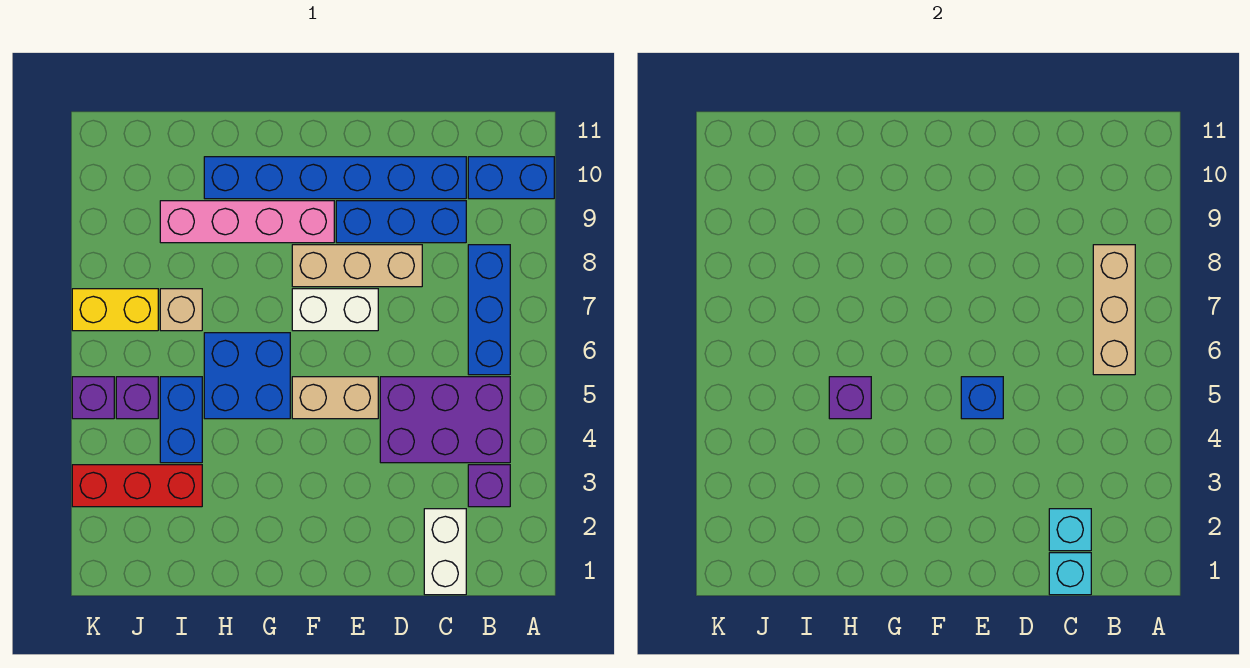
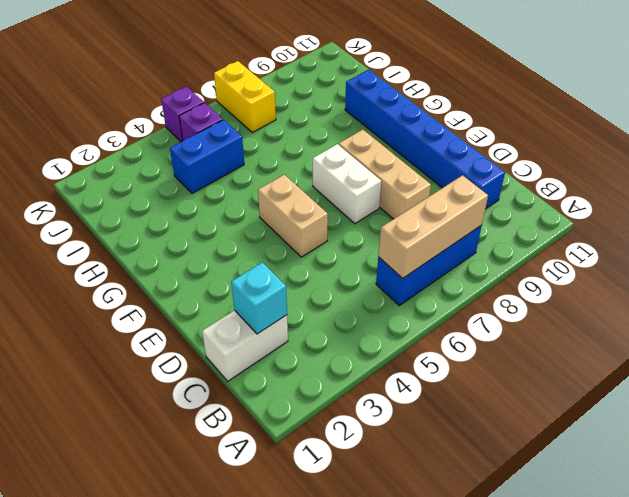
none -> blue 1x2 brick [468,157,554,199]
none -> purple 1x1 brick [468,465,510,507]
none -> purple 2x3 brick [380,377,510,463]

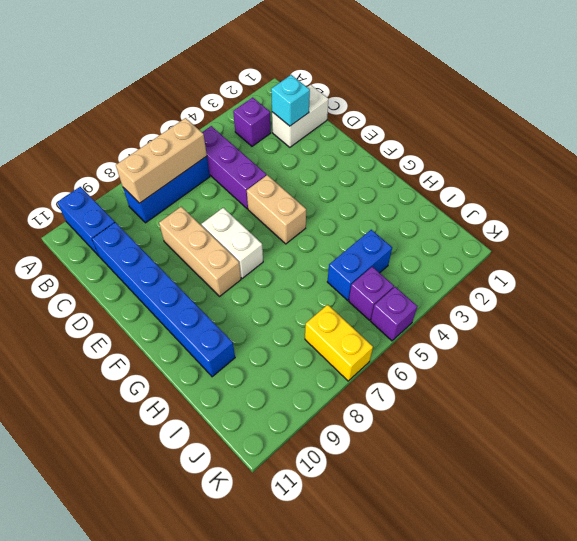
purple 1x3 brick [202,126,266,209] -> purple 2x3 brick [380,377,510,463]
none -> blue 1x3 brick [336,201,466,243]
none -> pink 1x4 brick [160,201,334,243]
none -> blue 2x2 brick [204,333,290,419]

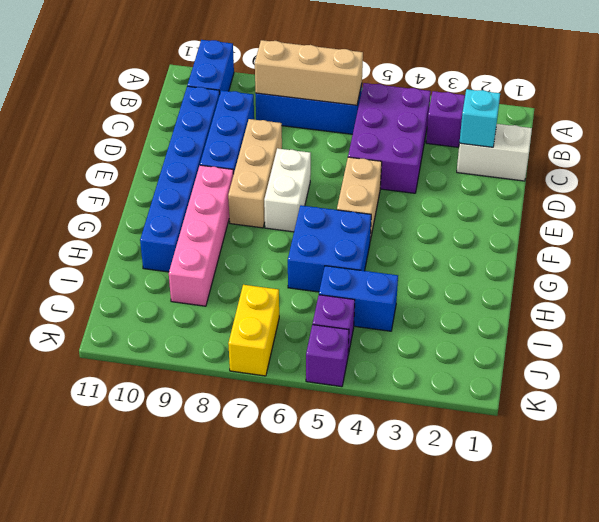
none -> red 1x3 brick [72,465,202,507]
none -> tan 1x1 brick [160,289,202,331]
none -> cyan 1x1 brick [1049,553,1091,595]

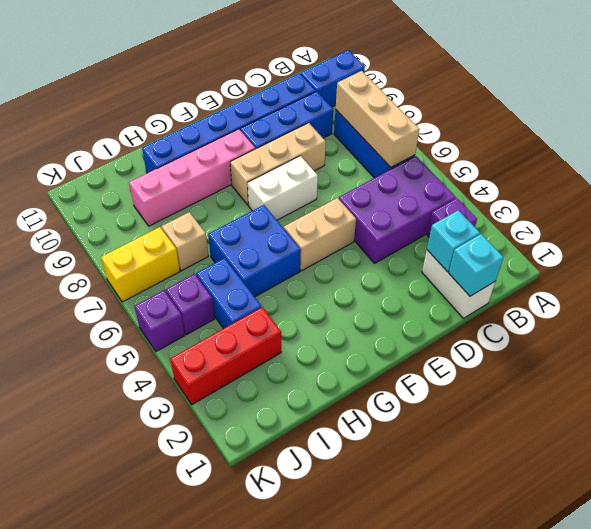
none -> blue 1x1 brick [961,377,1003,419]
none -> purple 1x1 brick [829,377,871,419]

